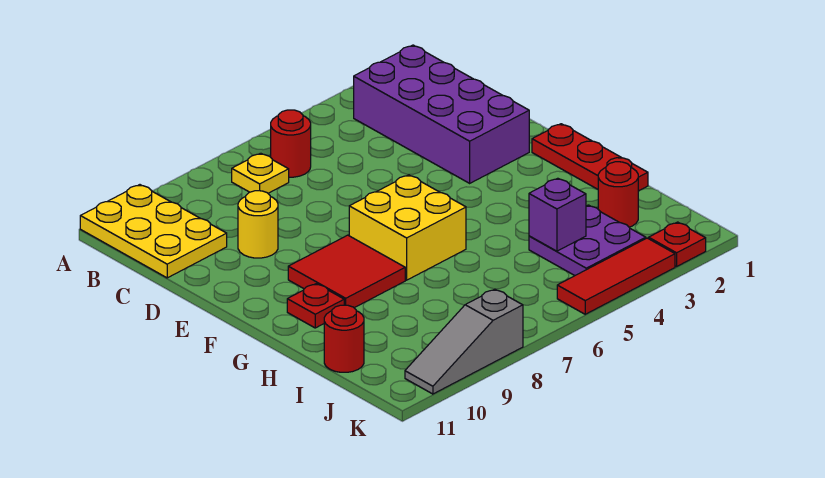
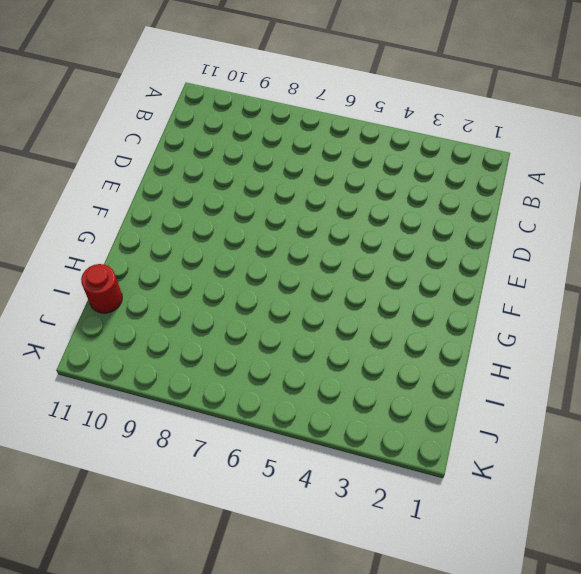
none -> yellow 2x3 plate [80,185,227,278]
none -> purple 2x4 brick [354,45,529,183]
none -> red 1x1 round brick [271,110,311,177]

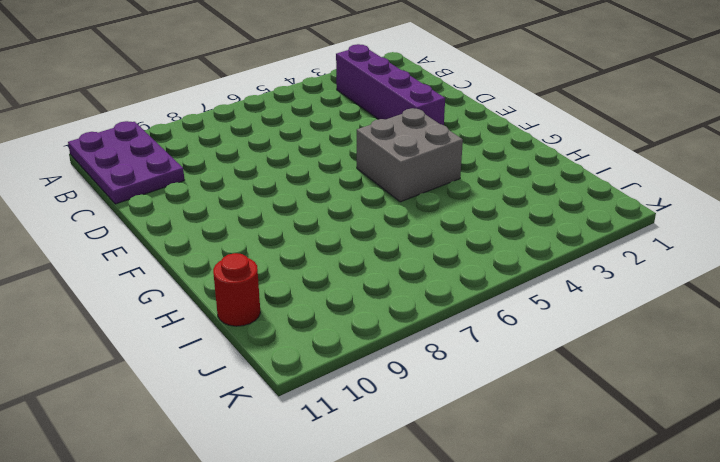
purple 2x3 plate [68,121,184,204] -> yellow 2x3 plate [80,185,227,278]
purple 1x4 brick [336,44,445,125] -> purple 2x4 brick [354,45,529,183]
grey 2x2 brick [357,108,463,202] -> none
none -> red 1x1 round brick [271,110,311,177]
none -> yellow 1x1 plate [232,153,289,193]
none -> yellow 1x1 round brick [238,191,278,258]

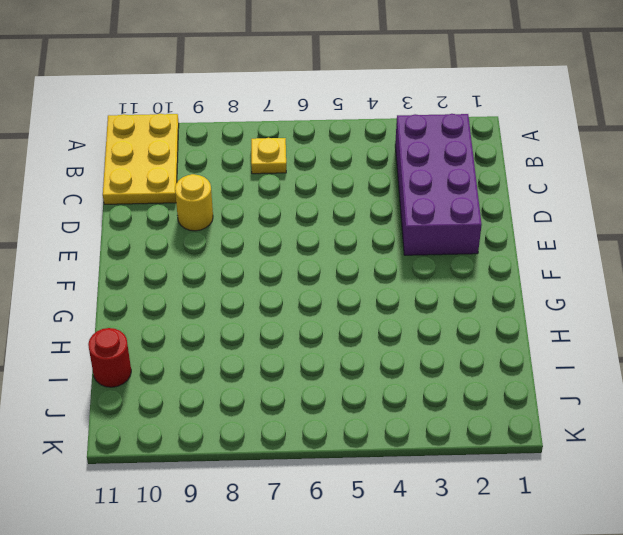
none -> red 1x1 round brick [271,110,311,177]
none -> red 1x3 plate [532,124,648,191]
none -> yellow 2x2 brick [349,175,466,280]

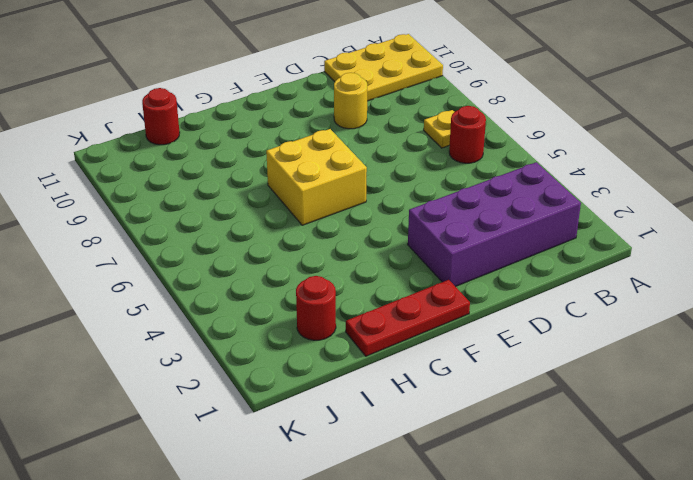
none -> red 2x2 tile [288,235,405,308]
none -> red 1x1 plate [287,284,344,328]
none -> purple 2x2 plate [529,205,646,275]

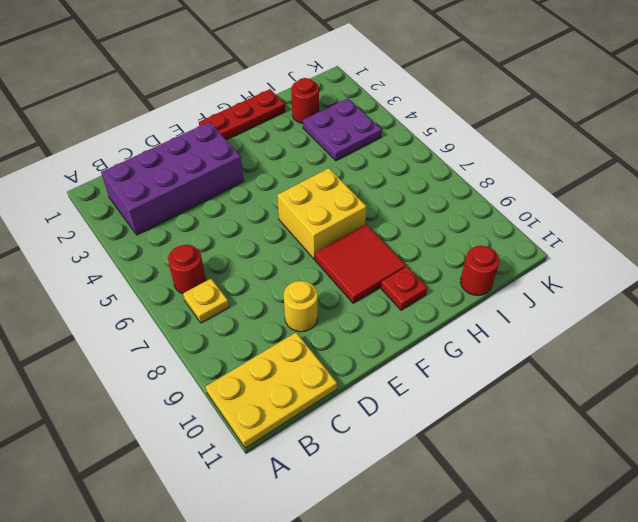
none -> red 1x1 plate [649,222,706,266]
none -> red 1x3 tile [557,238,675,314]
none -> grey 1x3 slope [405,289,523,394]

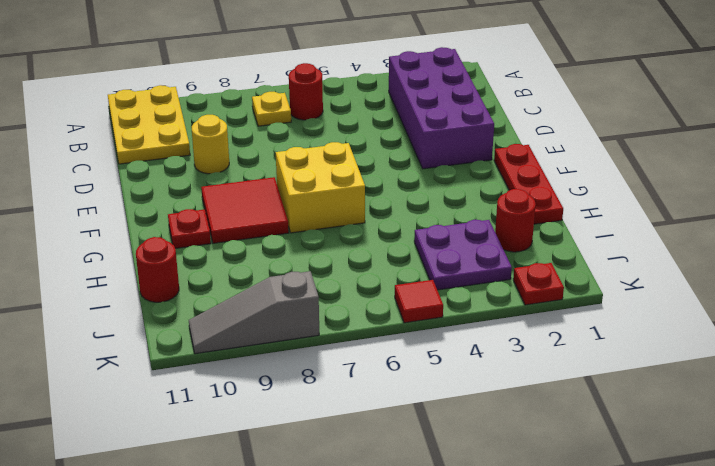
red 1x1 tile [395,280,443,323] -> red 1x3 tile [557,238,675,314]
none -> purple 1x1 brick [529,178,586,251]

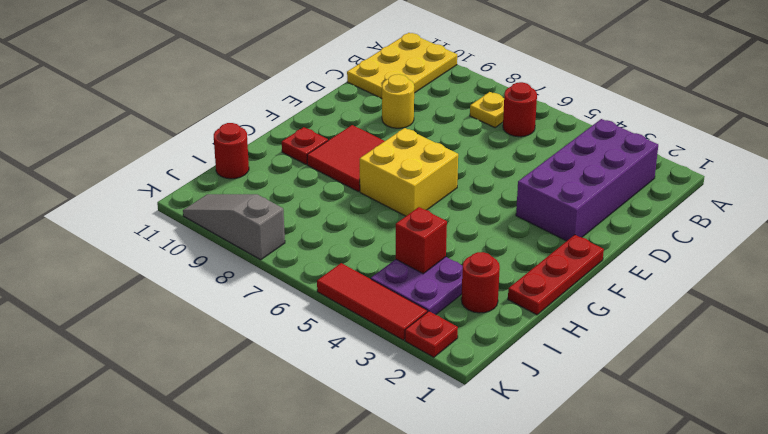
red 1x1 brick [396,207,447,274] -> purple 1x1 brick [529,178,586,251]

